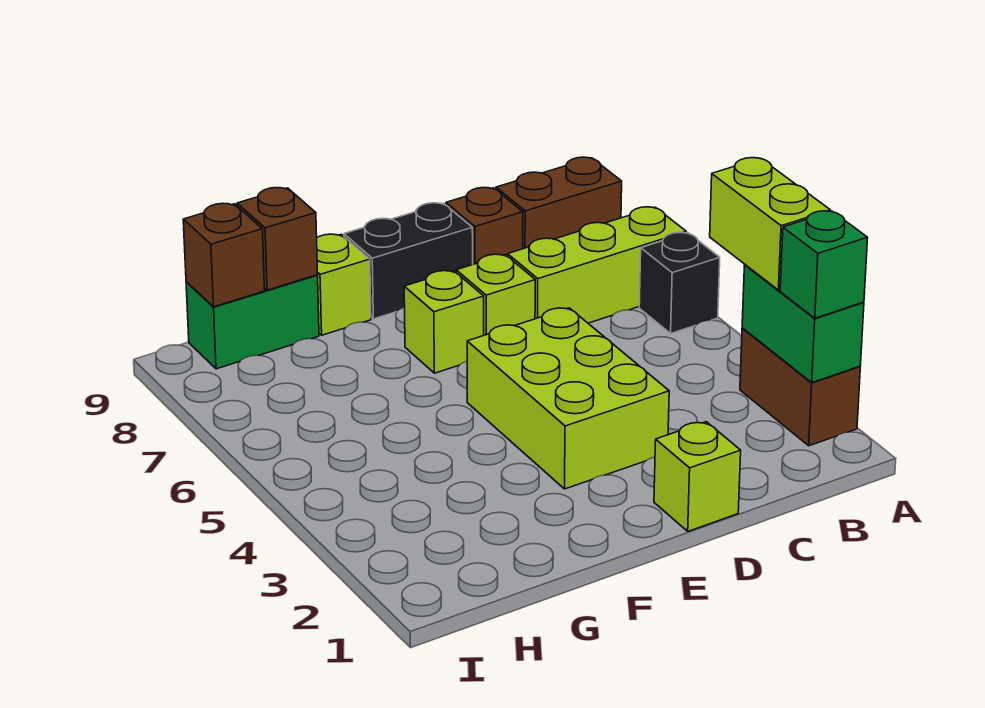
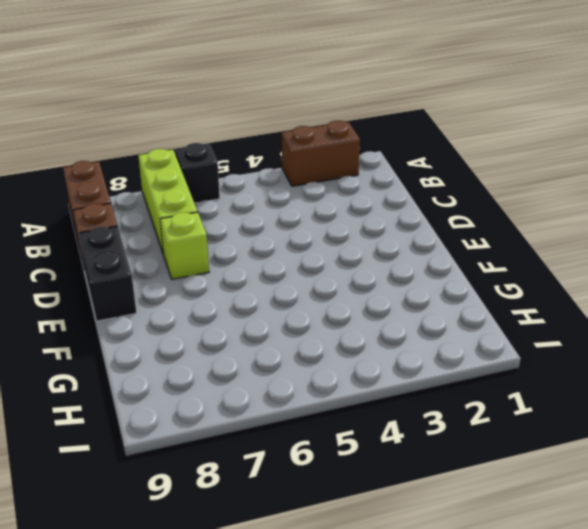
none -> lime 1x1 brick [654,422,741,531]
none -> lime 2x3 brick [467,308,669,489]
none -> lime 1x1 brick [404,271,484,373]

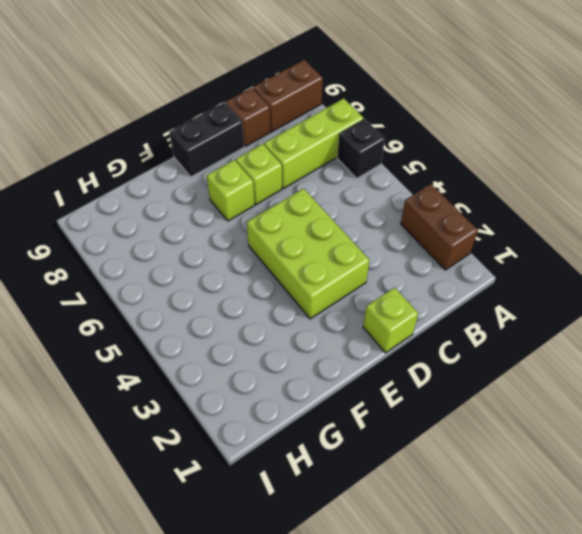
none -> lime 1x1 brick [317,234,371,335]
none -> green 1x2 brick [186,275,319,369]
none -> green 1x2 brick [742,265,864,383]

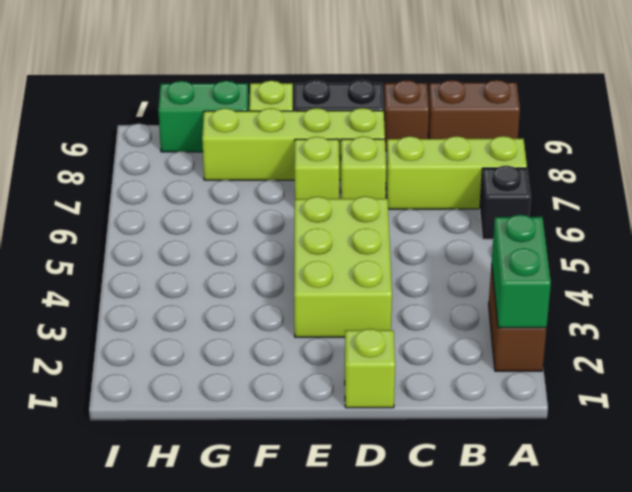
lime 1x4 brick [202,108,385,180] -> none
none -> brown 1x1 brick [237,188,318,290]
none -> brown 1x1 brick [183,203,265,307]
none -> green 1x1 brick [780,211,868,318]

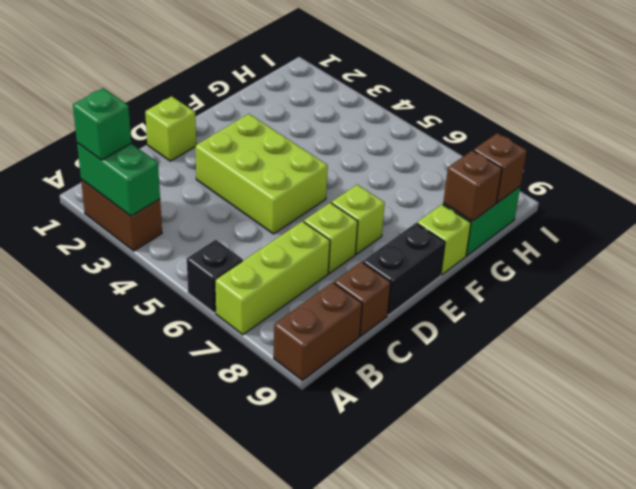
none -> lime 1x2 brick [710,158,831,290]

